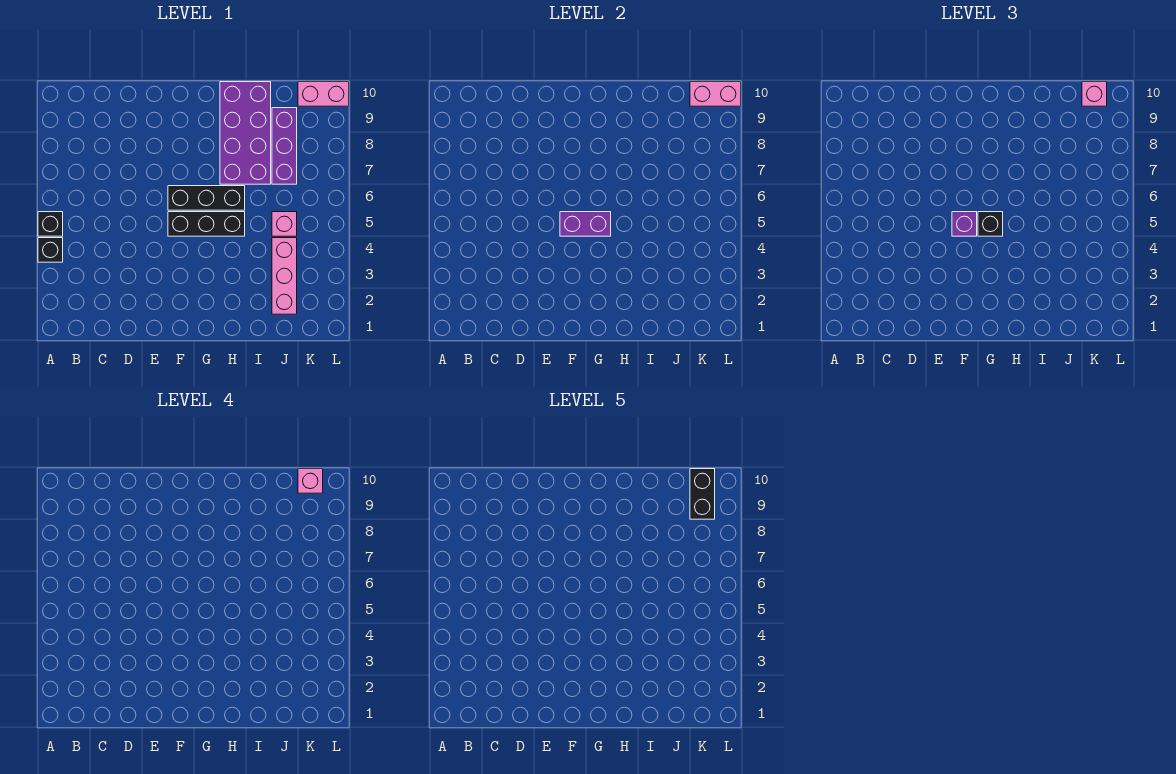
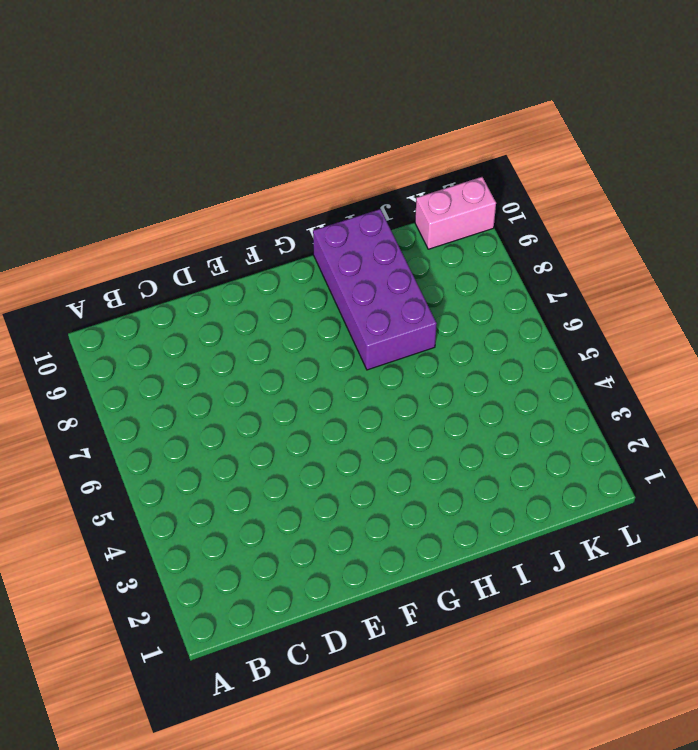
none -> black 1x1 brick [38,238,63,262]
none -> black 1x1 brick [38,212,63,236]
none -> black 1x3 brick [168,212,245,236]

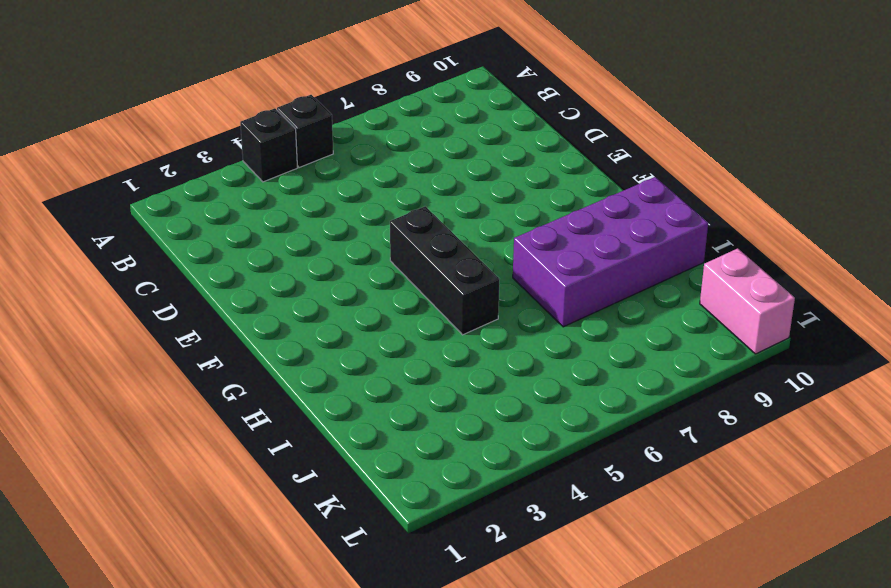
none -> black 1x3 brick [168,186,245,210]
none -> pink 1x3 brick [272,238,297,314]
none -> pink 1x1 brick [272,212,297,236]

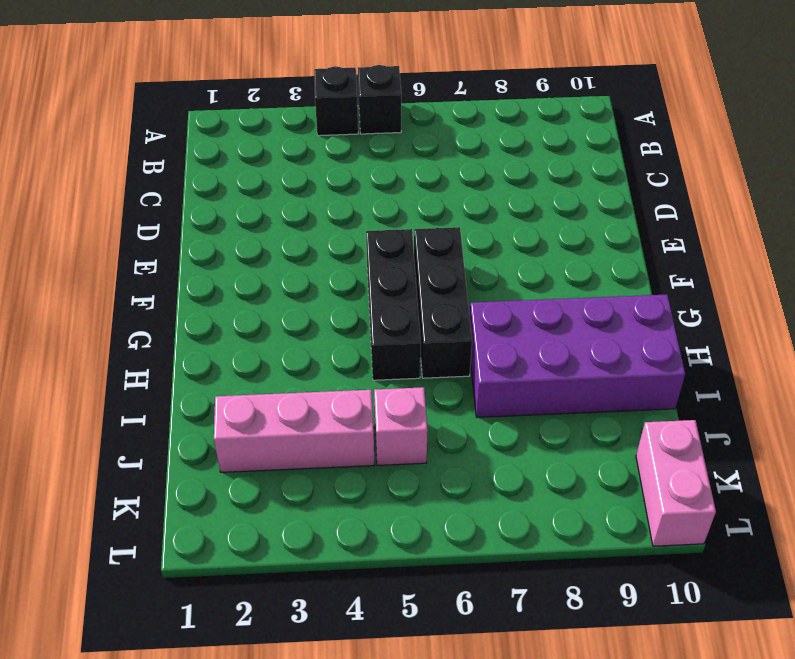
none -> purple 1x3 brick [272,108,297,184]
none -> purple 1x2 brick [560,212,611,236]
none -> pink 1x2 brick [690,82,741,106]

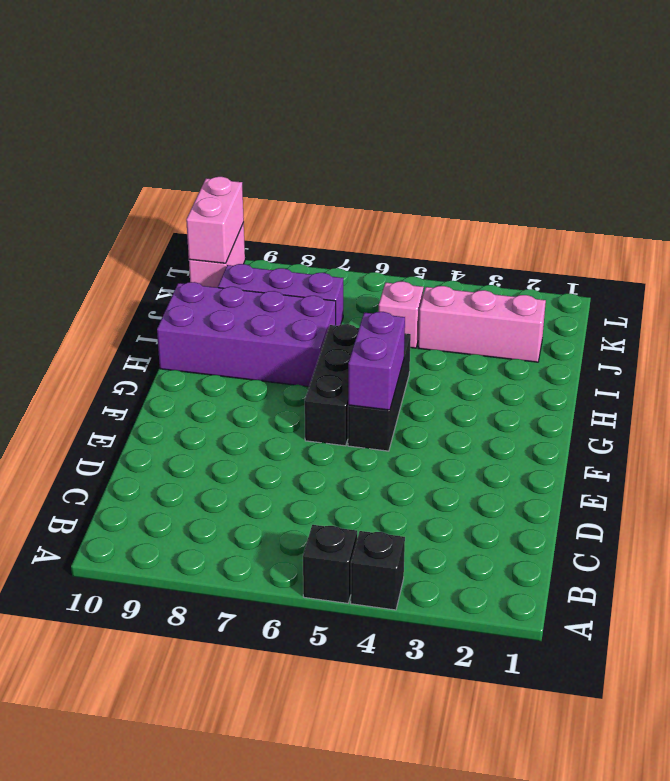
none -> purple 1x1 brick [952,212,977,236]
none -> black 1x1 brick [978,212,1003,236]
none -> pink 1x1 brick [1082,82,1107,106]

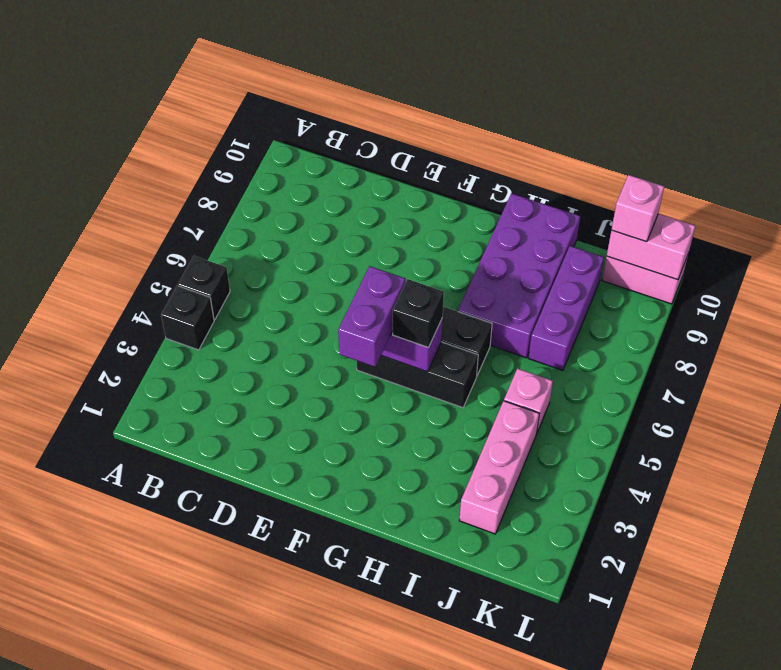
purple 1x2 brick [338,266,406,367] -> purple 1x1 brick [952,212,977,236]
none -> pink 1x1 brick [298,469,323,493]
none -> black 1x2 brick [690,469,715,519]

